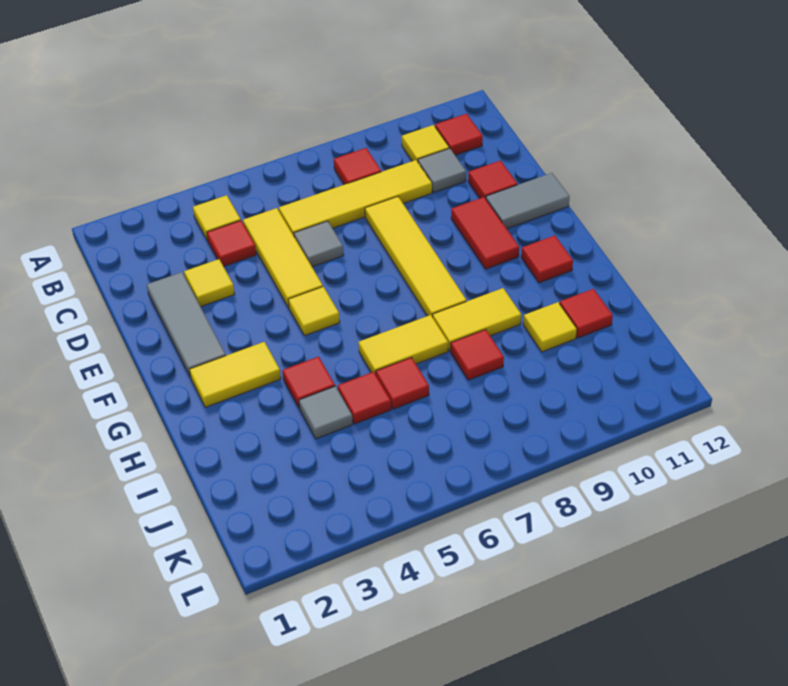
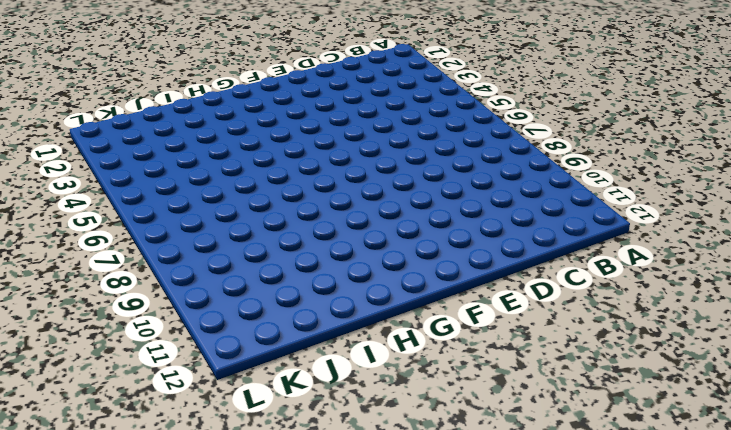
none -> yellow 1x1 tile [193,195,241,241]
none -> red 1x1 tile [334,148,381,185]
none -> yellow 1x1 tile [402,125,449,162]

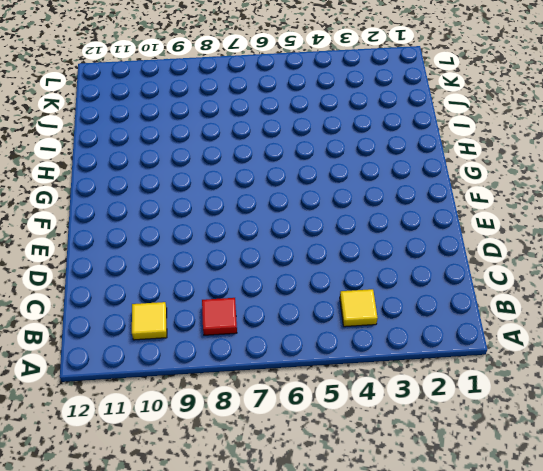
none -> red 1x1 tile [435,114,483,155]
none -> red 1x1 tile [207,221,256,267]
none -> yellow 1x3 tile [243,208,323,308]

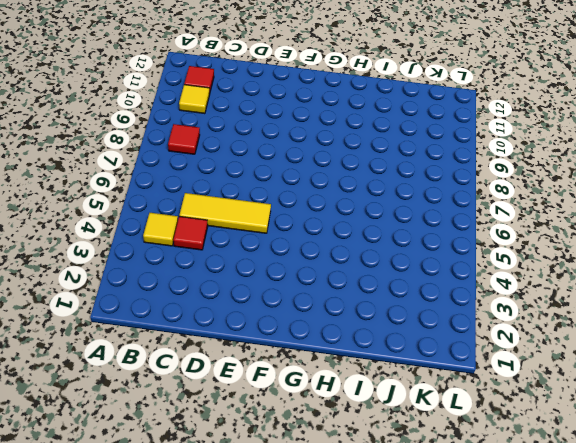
none -> yellow 1x4 tile [279,160,432,236]
none -> grey 1x1 tile [418,148,466,192]
none -> grey 1x3 tile [147,272,226,377]

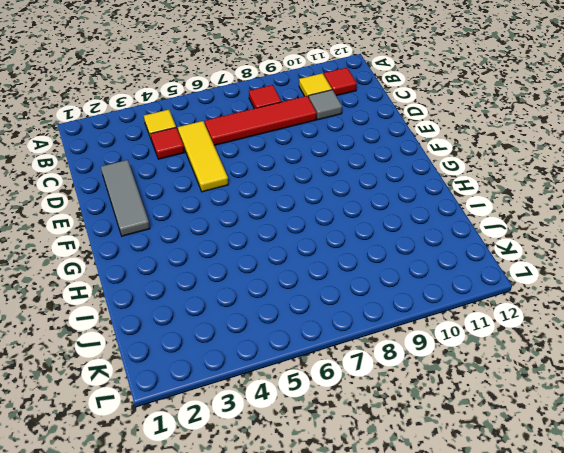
red 1x4 tile [205,96,317,145] -> yellow 1x4 tile [279,160,432,236]
none -> yellow 1x1 tile [184,259,234,307]
none -> grey 1x1 tile [294,221,344,267]
none -> yellow 1x4 tile [365,197,466,317]

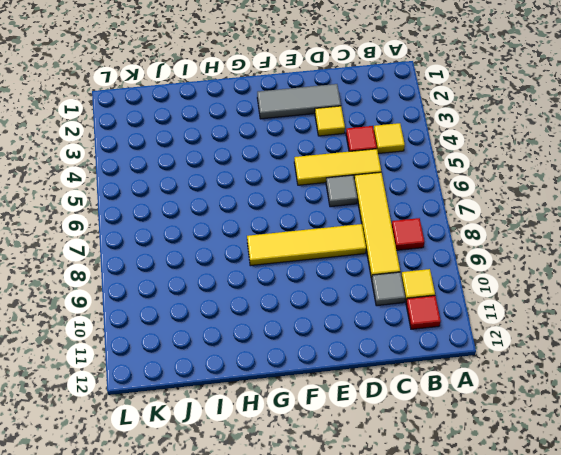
none -> red 1x1 tile [468,161,517,199]
none -> red 1x2 tile [451,197,519,269]
none -> grey 1x2 tile [486,173,570,229]

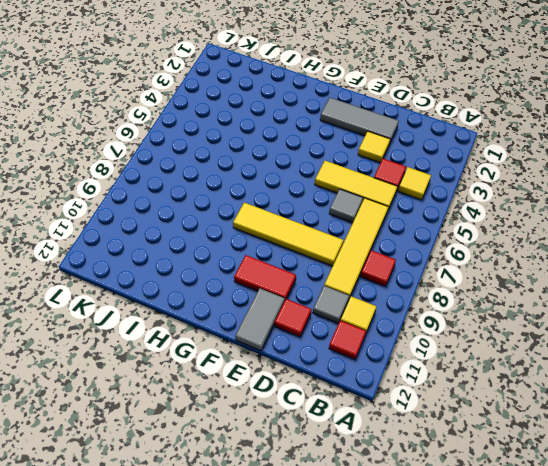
none -> yellow 1x1 tile [288,287,340,336]
none -> yellow 1x2 tile [189,342,281,407]
none -> red 1x1 tile [521,235,573,283]

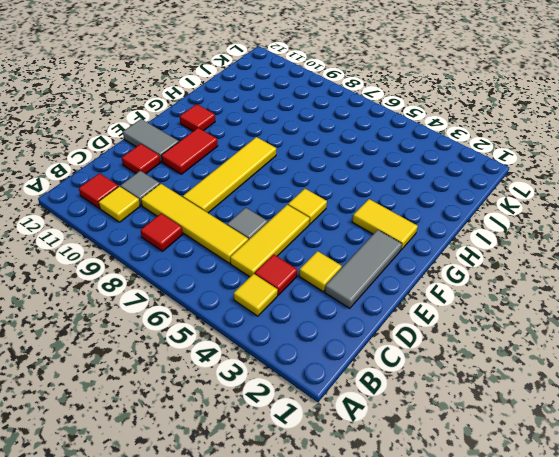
none -> red 1x1 tile [282,357,335,408]
none -> yellow 1x2 tile [358,315,448,374]
none -> yellow 1x2 tile [433,288,521,351]

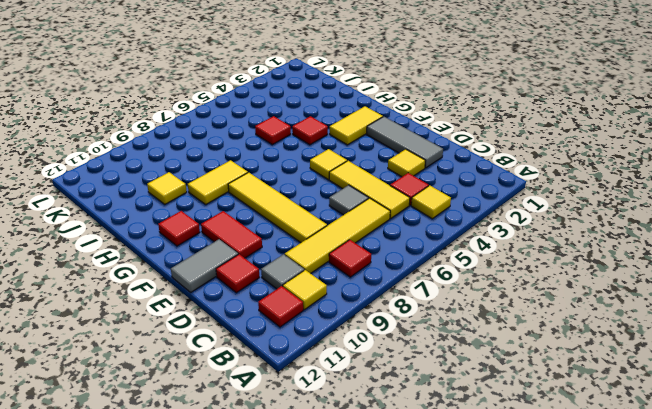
none -> yellow 1x2 tile [358,315,448,374]
none -> grey 1x1 tile [299,386,353,439]
none -> red 1x1 tile [376,358,429,409]

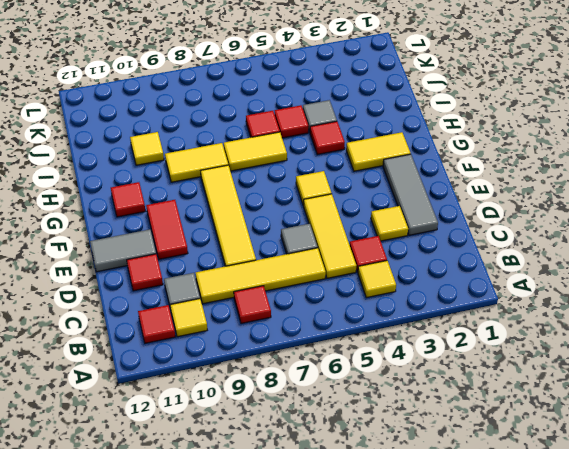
none -> red 1x1 tile [451,329,504,380]
none -> red 1x1 tile [560,289,613,338]

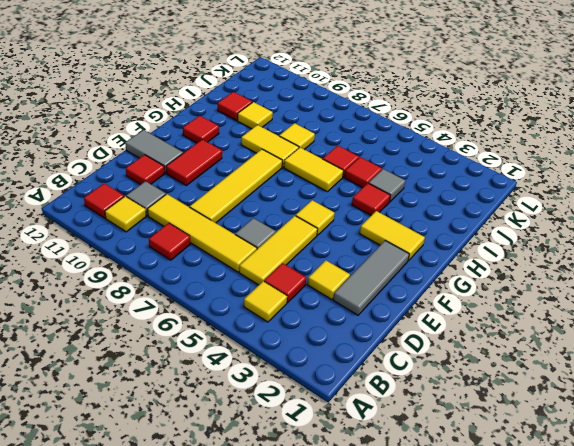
yellow 1x1 tile [279,123,315,150] -> red 1x1 tile [451,329,504,380]

